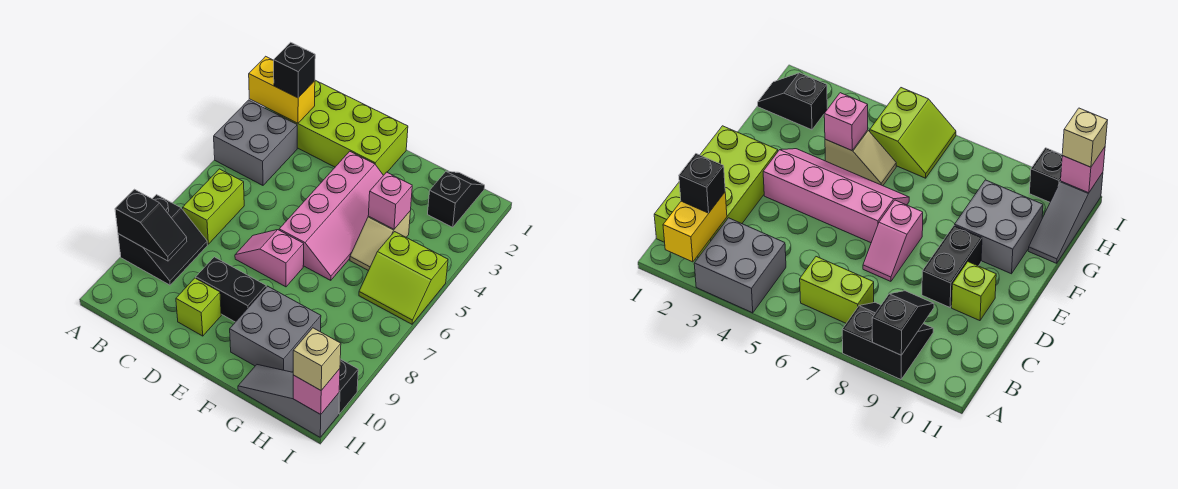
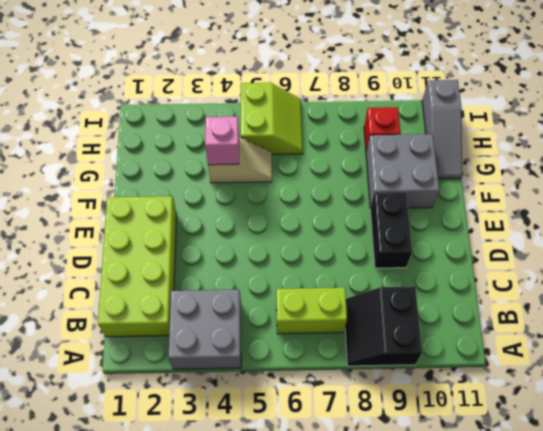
black 2x2 slope [345,286,422,366] -> black 2x2 slope turned to [118,195,207,285]
red 1x1 brick [364,107,400,152] -> none
none -> pink 1x2 slope [235,230,304,287]
none -> lime 1x1 brick [176,278,221,336]
none -> pink 2x4 slope [279,151,383,280]

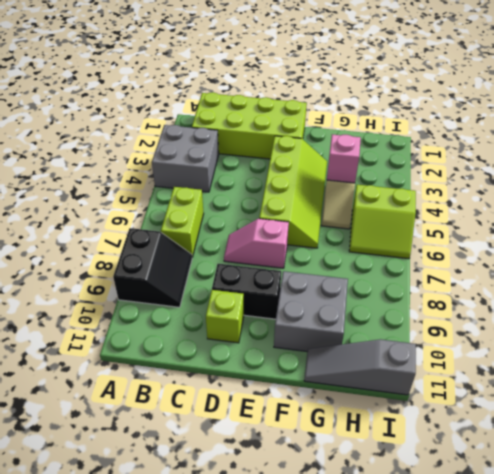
lime 2x4 slope [259,136,327,248] -> pink 2x4 slope [279,151,383,280]
none -> black 1x2 slope [428,171,485,227]
none -> black 1x1 brick [339,359,358,414]
none -> yellow 1x2 brick [249,56,315,123]

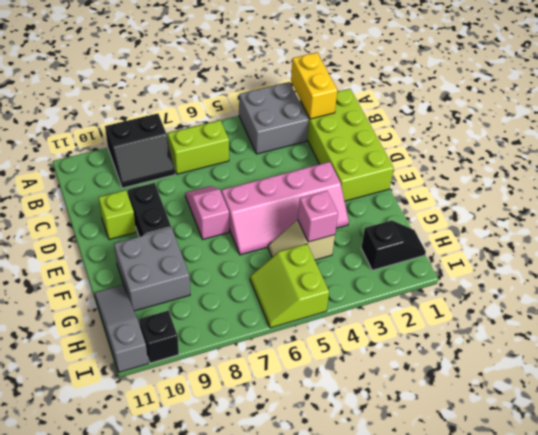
none -> black 1x2 slope [115,189,187,261]
none -> pink 1x1 brick [293,369,340,414]
none -> black 1x1 brick [273,42,315,98]

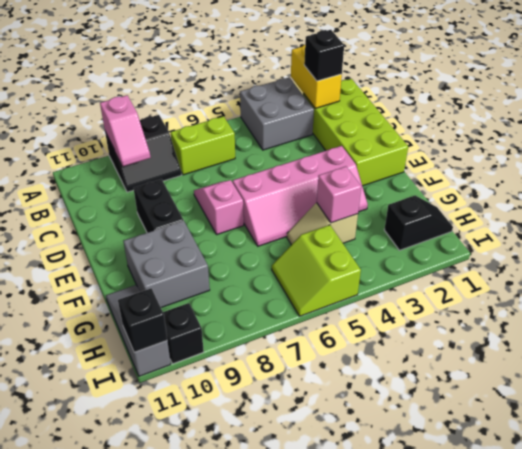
pink 1x2 slope [100,95,151,166] -> black 1x2 slope [115,189,187,261]
black 1x1 brick [118,288,167,352] -> pink 1x1 brick [293,369,340,414]
none -> lime 1x1 brick [176,278,221,336]
none -> tan 1x1 brick [293,328,341,390]

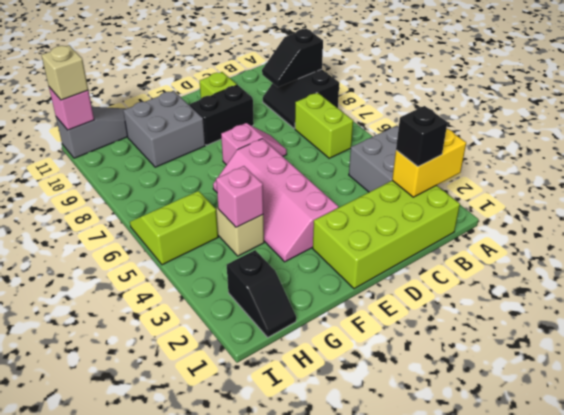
none -> black 1x1 brick [339,359,358,414]

